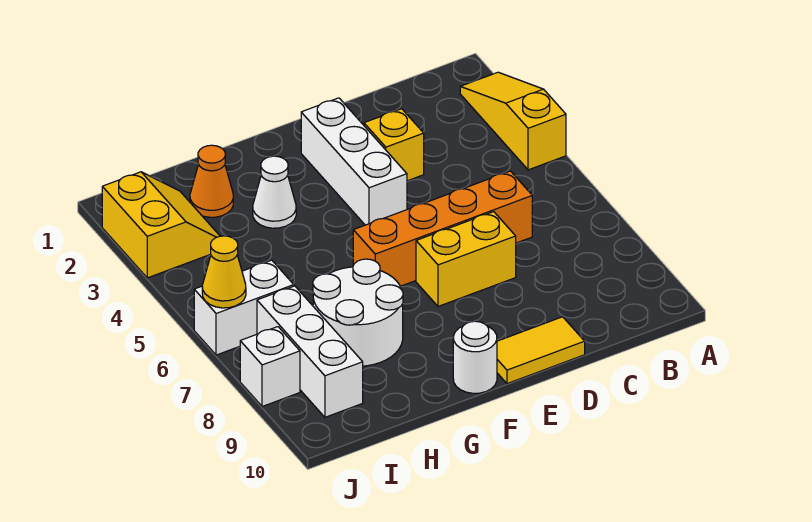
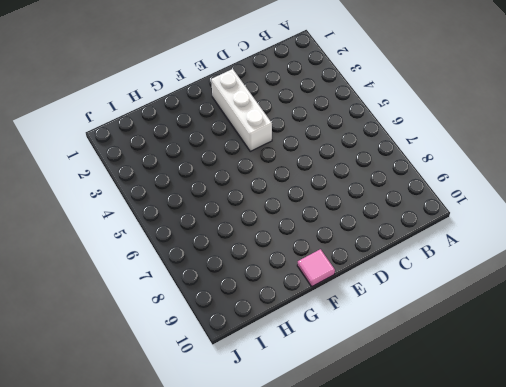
pink 1x1 tile [297,249,335,286] -> white 1x1 round brick [453,321,497,393]
none -> yellow 1x3 slope [460,72,566,170]
none -> orange 1x4 brick [353,171,532,286]
none -> yellow 1x1 brick [364,109,424,181]

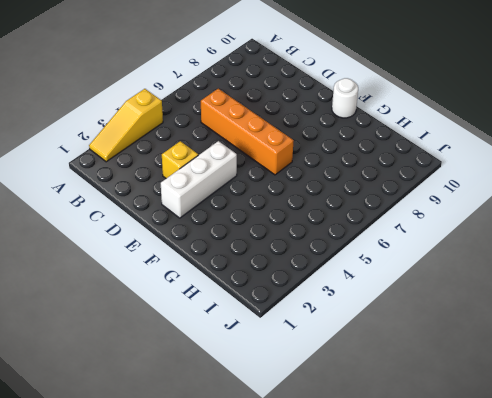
none -> yellow 1x2 brick [416,212,516,306]
none -> yellow 1x2 tile [497,317,585,384]
none -> white 1x1 cone [253,156,296,228]

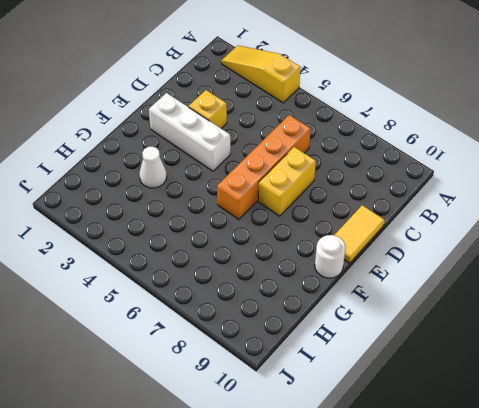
none -> white 2x2 round brick [313,259,403,366]
none -> orange 1x1 cone [190,145,233,217]
none -> yellow 2x2 slope [102,172,220,278]

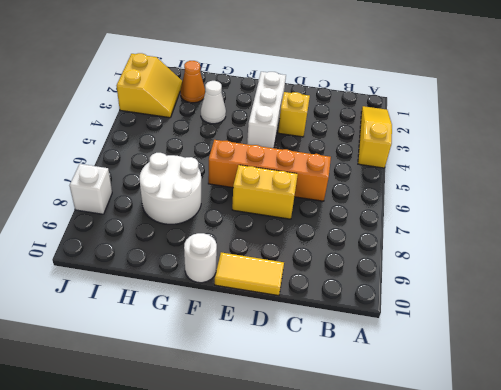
none -> white 1x2 brick [194,260,294,355]
none -> white 1x3 brick [257,286,363,417]
none -> yellow 1x1 cone [202,236,246,308]

